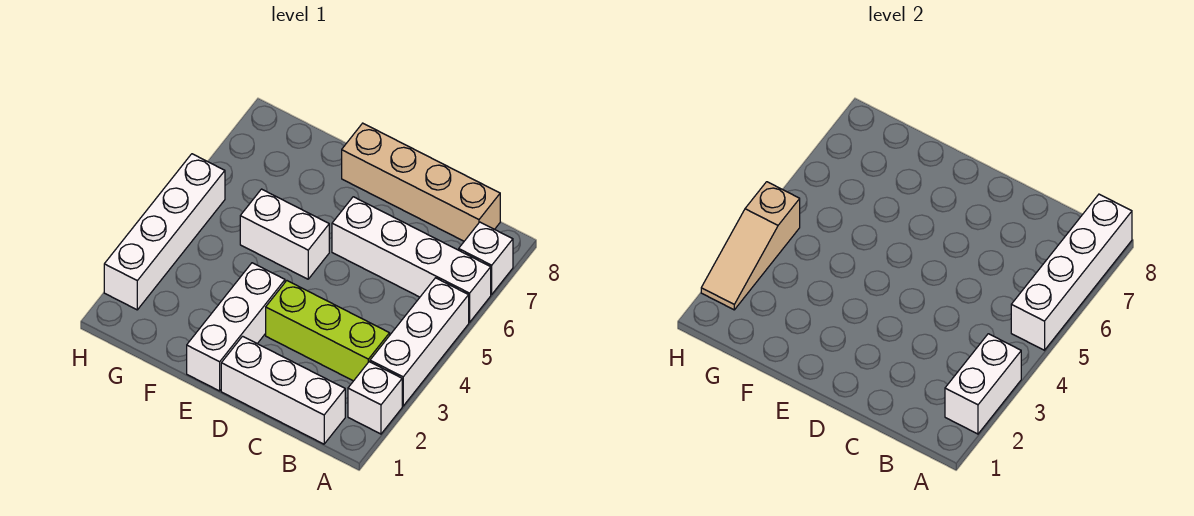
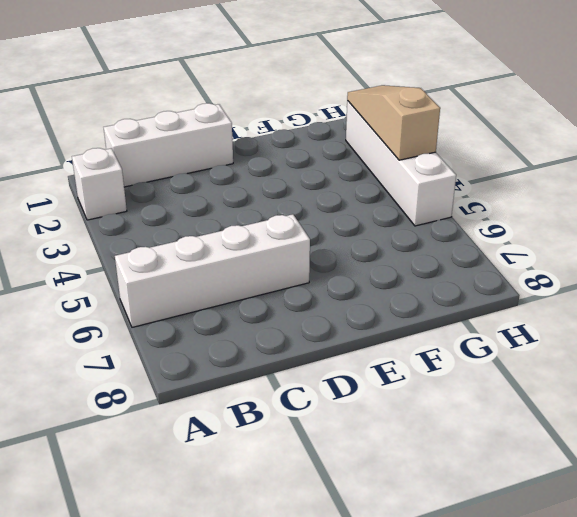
none -> white 1x3 brick [370,278,469,406]
none -> white 1x1 brick [459,222,513,294]
none -> lime 1x3 brick [266,281,390,381]

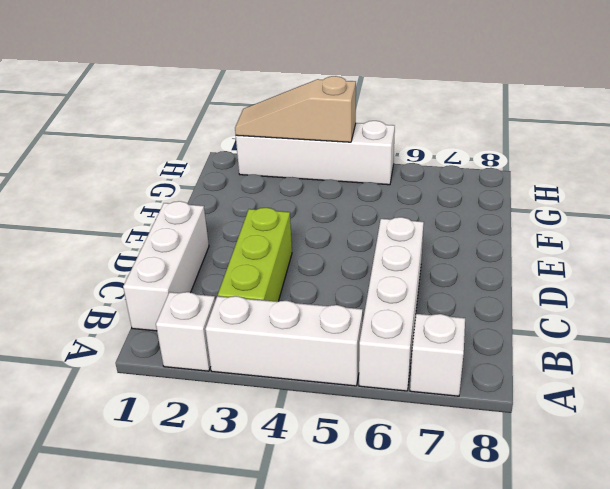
none -> tan 1x4 brick [342,123,500,241]
none -> white 1x3 brick [187,263,285,391]
none -> white 1x2 brick [240,189,329,279]

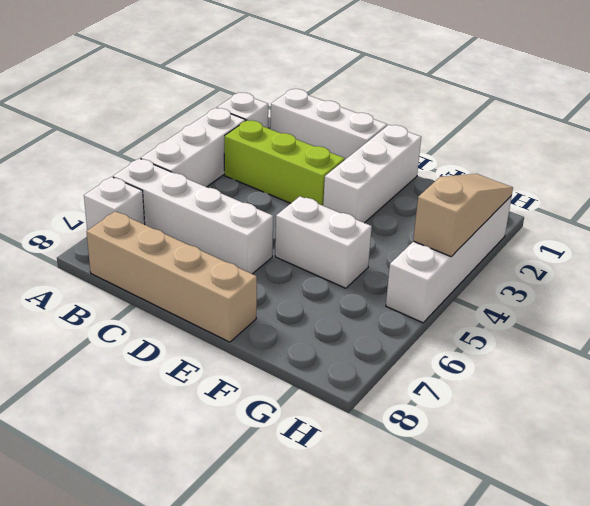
none -> white 1x2 brick [945,334,1021,434]
none -> white 1x4 brick [1011,194,1132,350]

